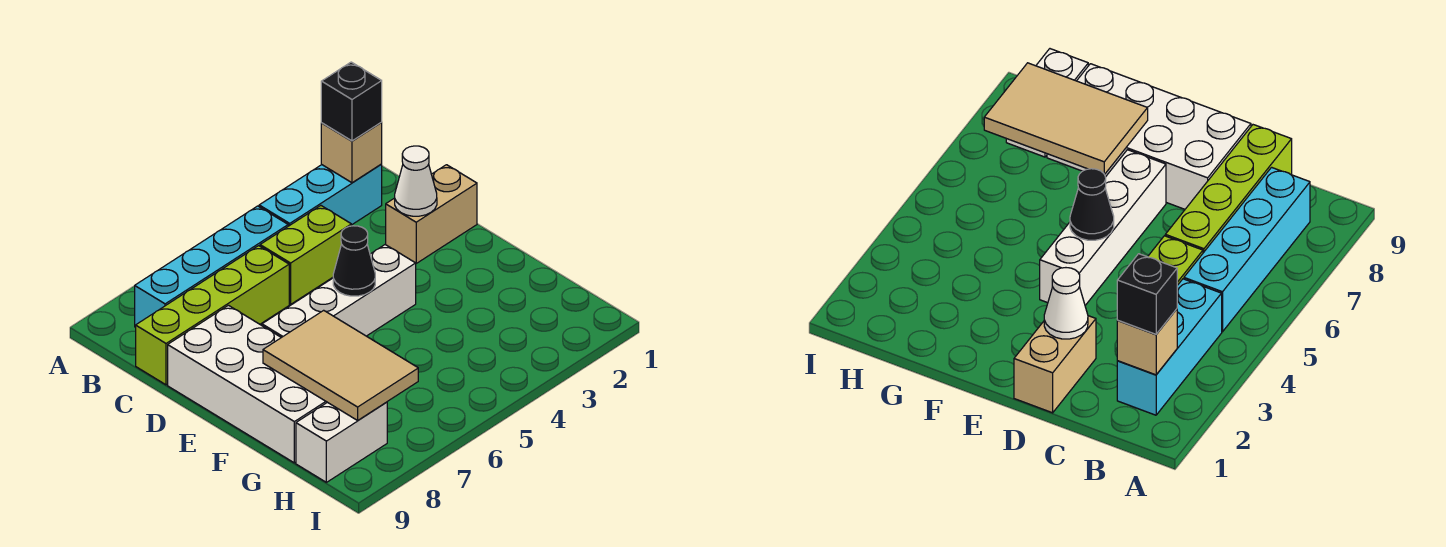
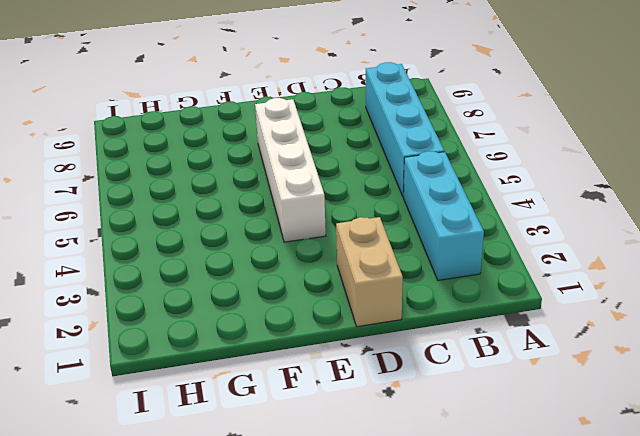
none -> lime 1x2 brick [260,206,351,304]
none -> lime 1x4 brick [136,246,289,385]
none -> white 2x4 brick [168,305,327,463]

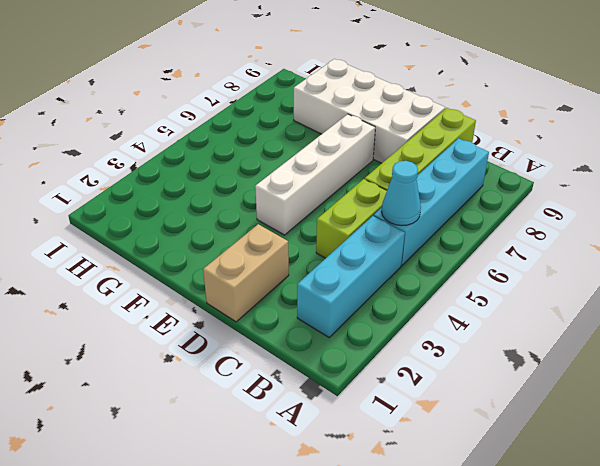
cyan 1x1 cone [381,161,421,226] -> none
none -> white 1x2 brick [296,402,387,482]
none -> tan 1x1 brick [321,123,382,183]
none -> white 1x1 cone [395,146,437,216]

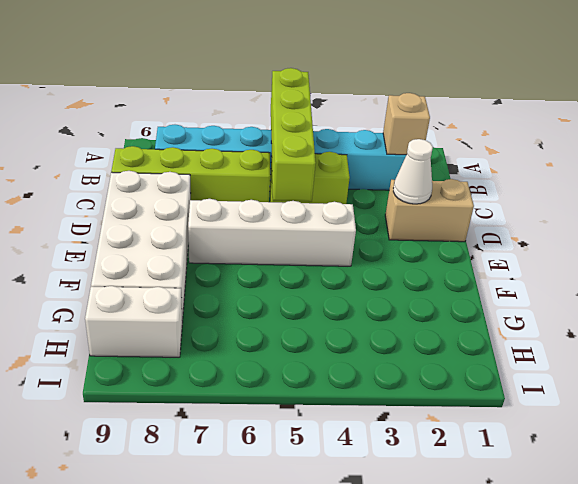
lime 1x4 brick [271,68,316,202] -> none
none -> black 1x1 cone [333,226,375,296]
none -> tan 2x3 tile [263,310,418,420]
none -> black 1x1 brick [321,62,382,141]

